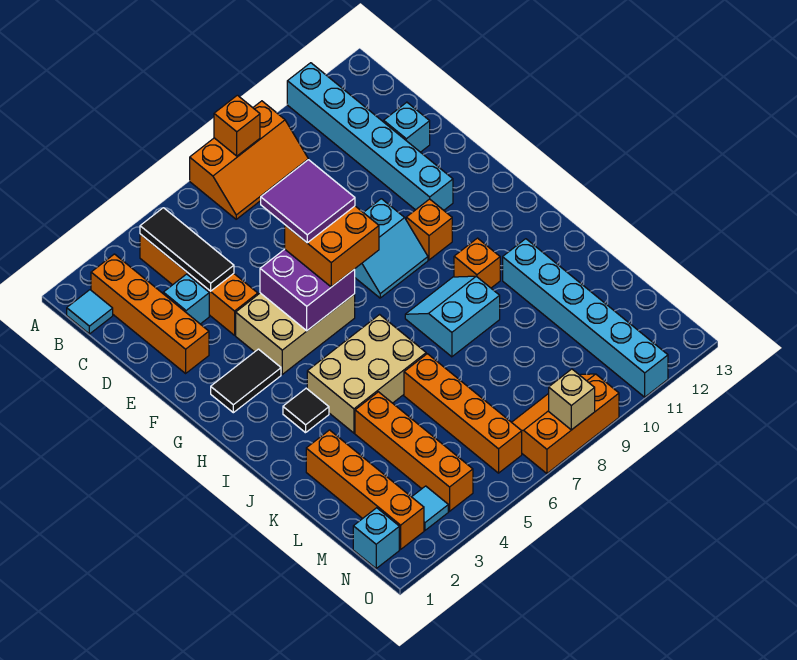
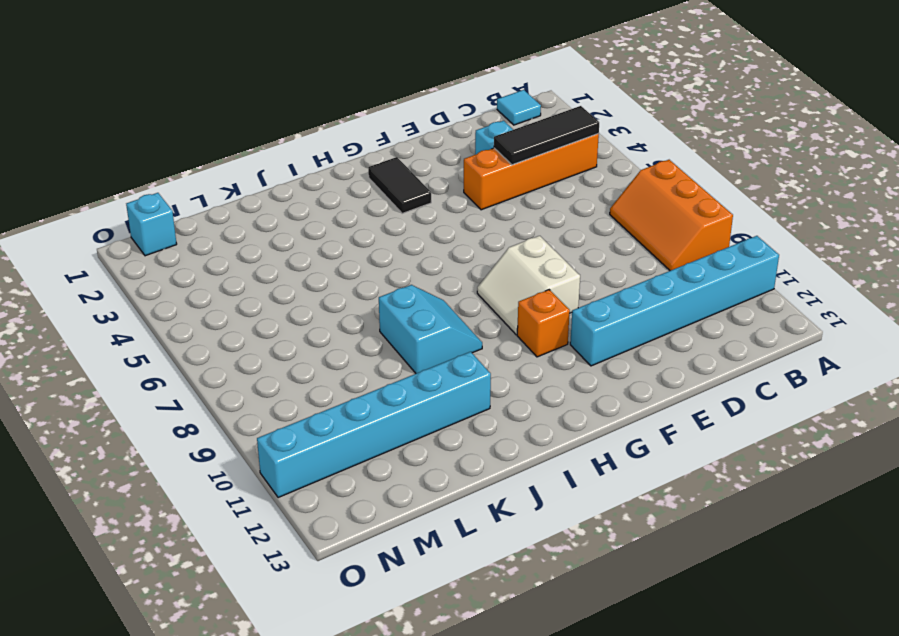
white 2x2 slope [477,236,580,335] -> cyan 2x2 slope [354,199,428,298]
none -> orange 1x4 brick [91,254,209,373]
none -> cyan 1x1 brick [384,102,430,152]
none -> tan 2x3 brick [236,293,355,374]

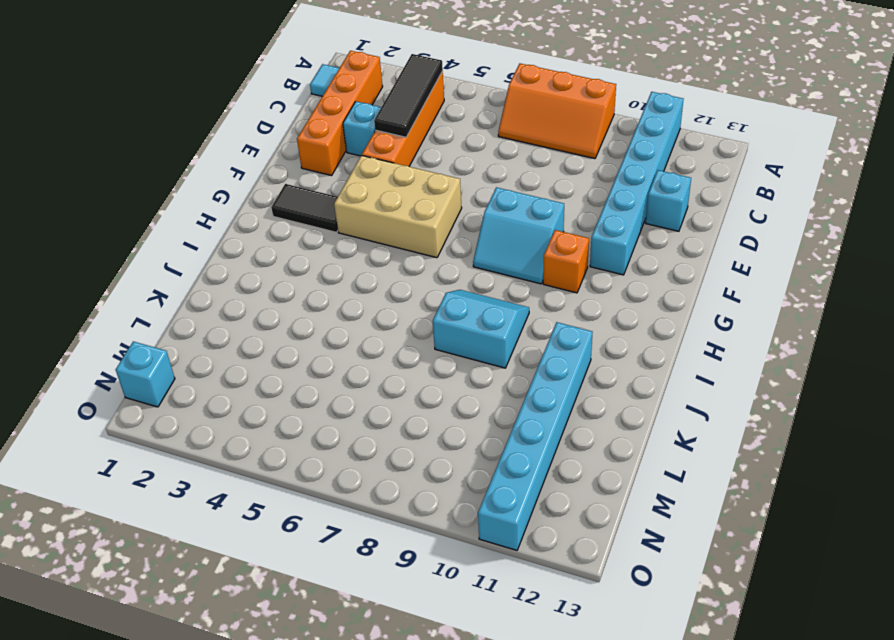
none -> black 1x1 tile [283,388,329,433]
none -> tan 2x3 brick [307,315,426,433]
none -> orange 1x1 brick [454,238,500,288]

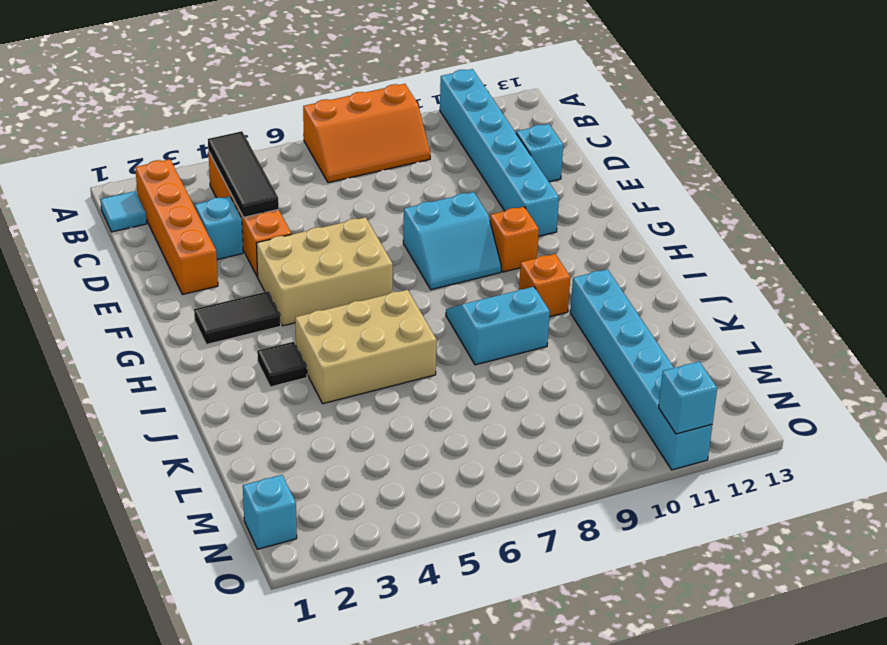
cyan 1x1 brick [659,362,717,434] -> none
none -> orange 1x4 brick [306,430,424,549]
none -> orange 1x4 brick [355,392,473,511]
none -> orange 1x4 brick [404,354,522,473]

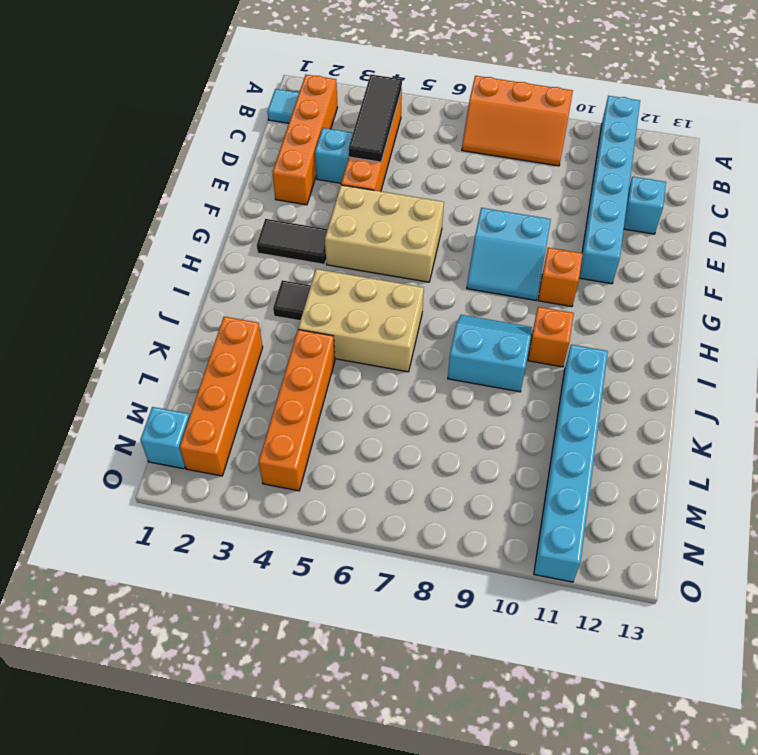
none -> orange 1x4 brick [404,354,522,473]
none -> cyan 1x1 tile [412,486,448,530]
none -> orange 2x3 slope [512,374,619,474]

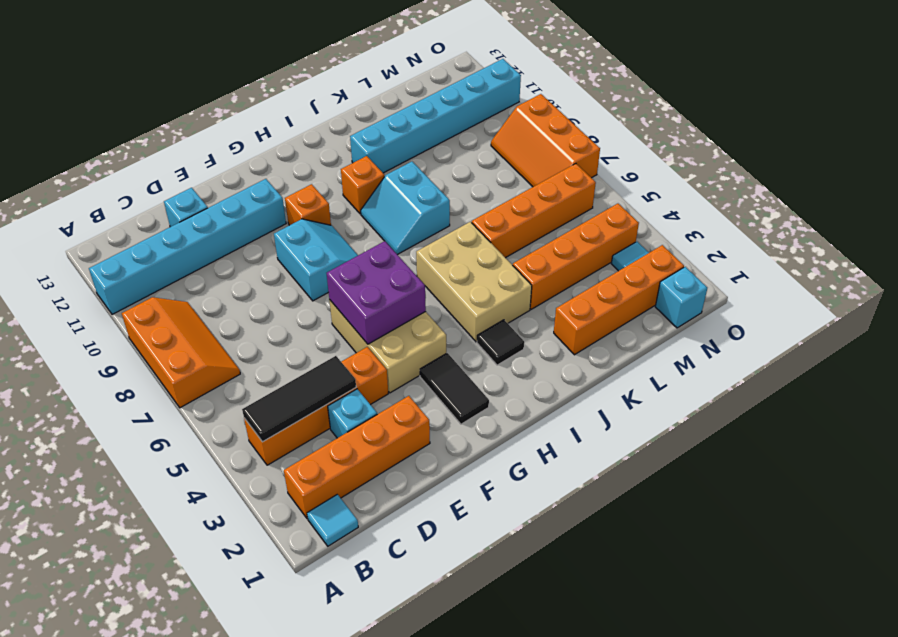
none -> orange 1x1 brick [214,95,260,156]
none -> tan 1x1 brick [549,369,595,430]
none -> orange 2x2 brick [285,206,379,287]

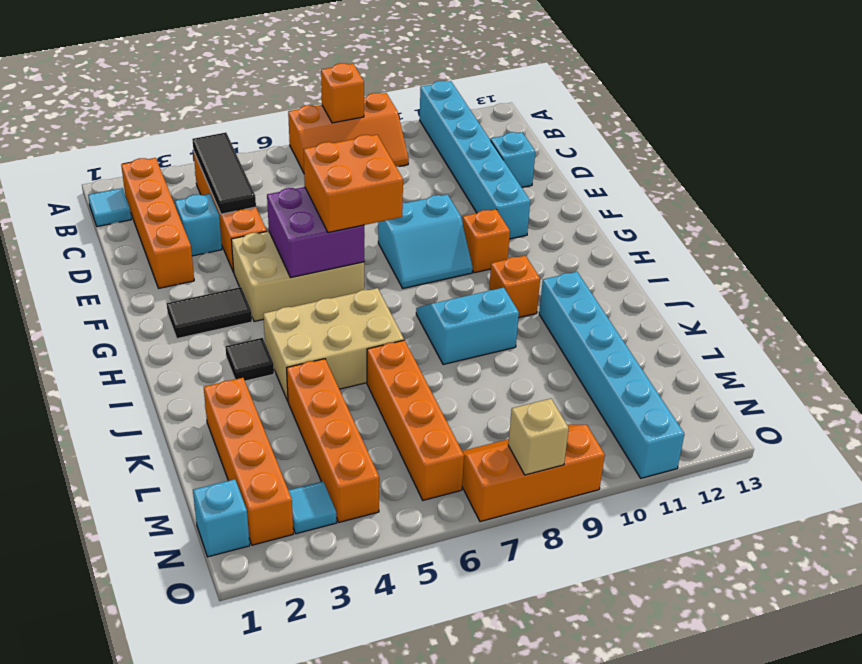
none -> purple 2x2 tile [261,160,355,243]

